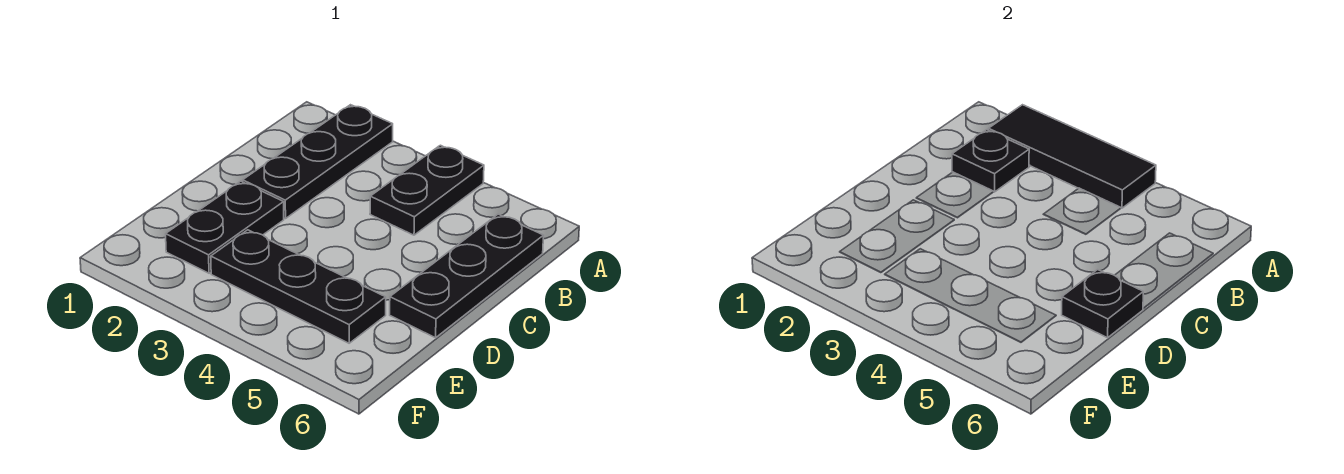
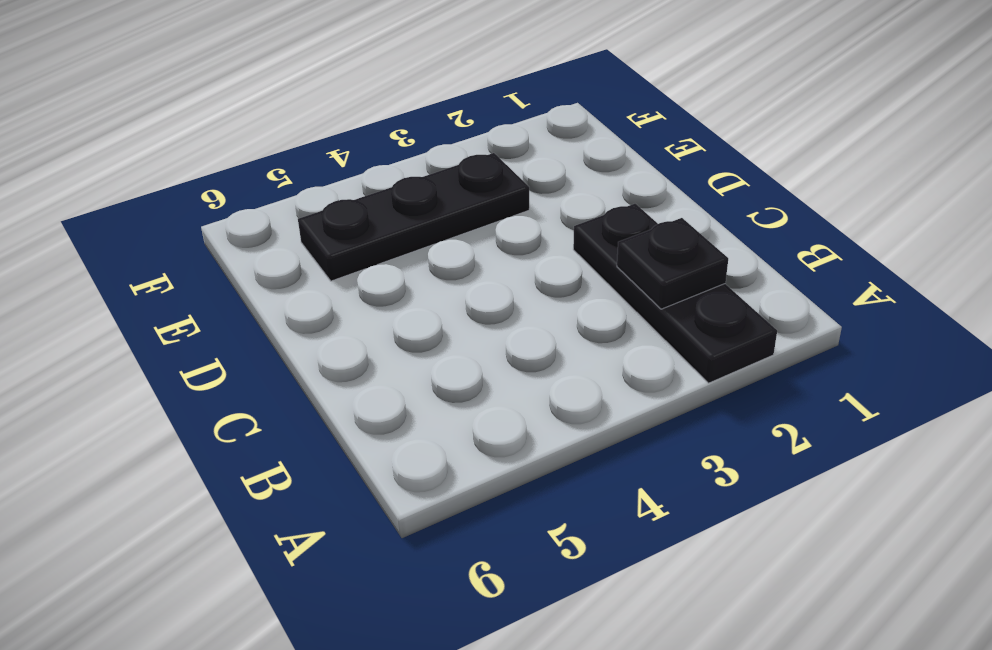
none -> black 1x2 plate [370,145,484,235]
none -> black 1x3 plate [390,214,544,338]

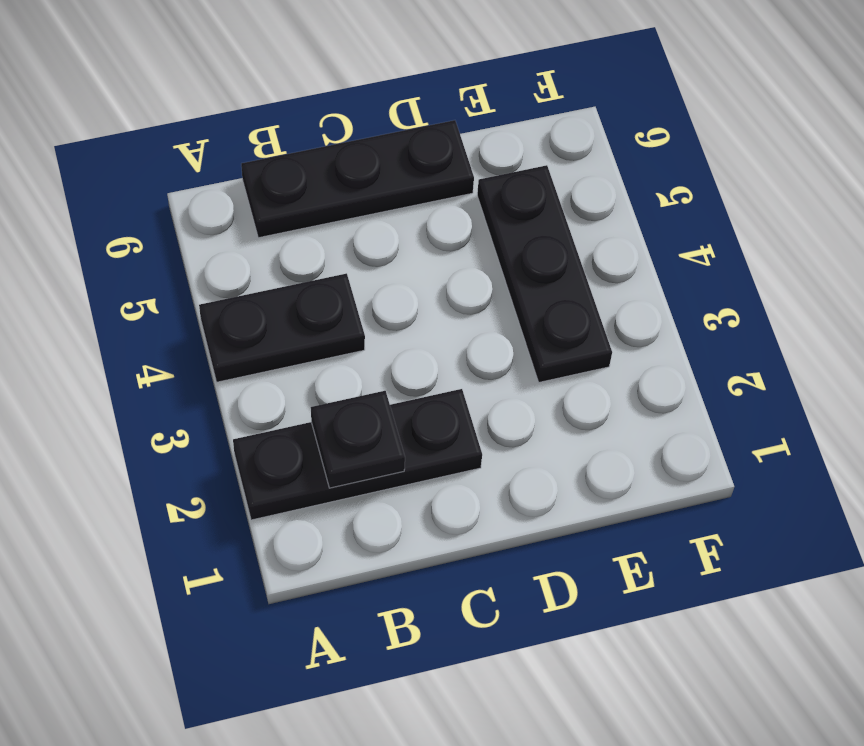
none -> black 1x2 plate [166,181,284,273]
none -> black 1x3 tile [988,105,1156,208]

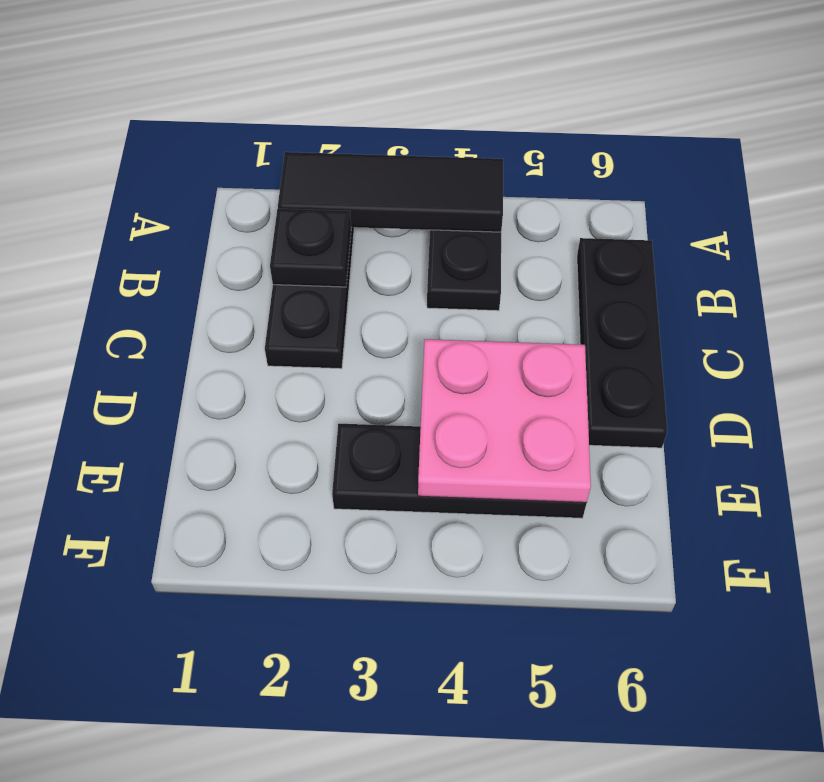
pink 2x2 plate [418,339,591,503] -> none
none -> black 1x2 plate [166,181,284,273]
none -> black 1x1 plate [1062,270,1143,338]

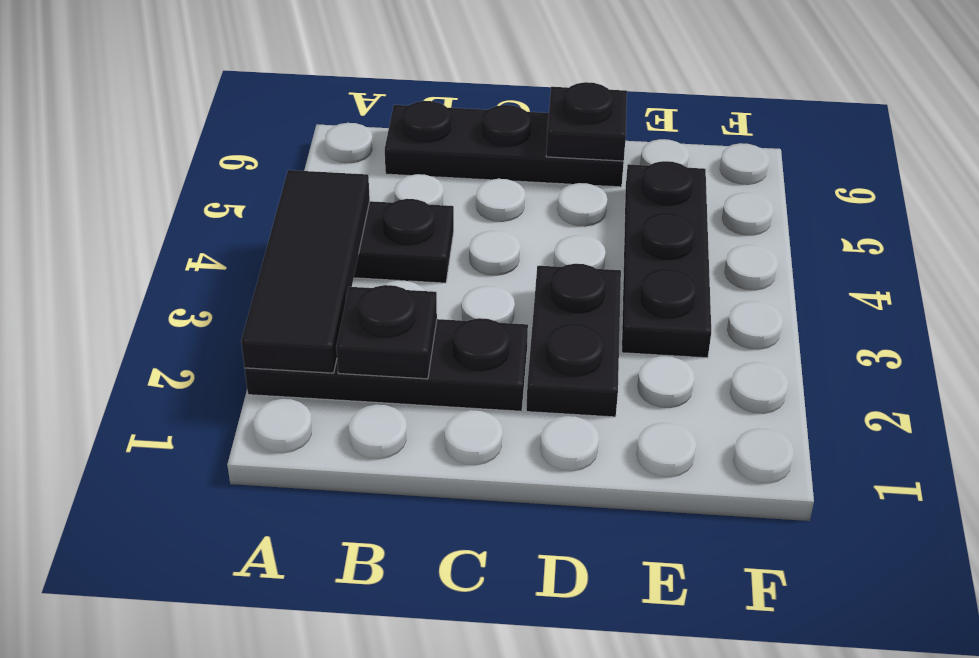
black 1x2 plate [526,264,621,417] -> black 1x2 plate turned to [166,181,284,273]

